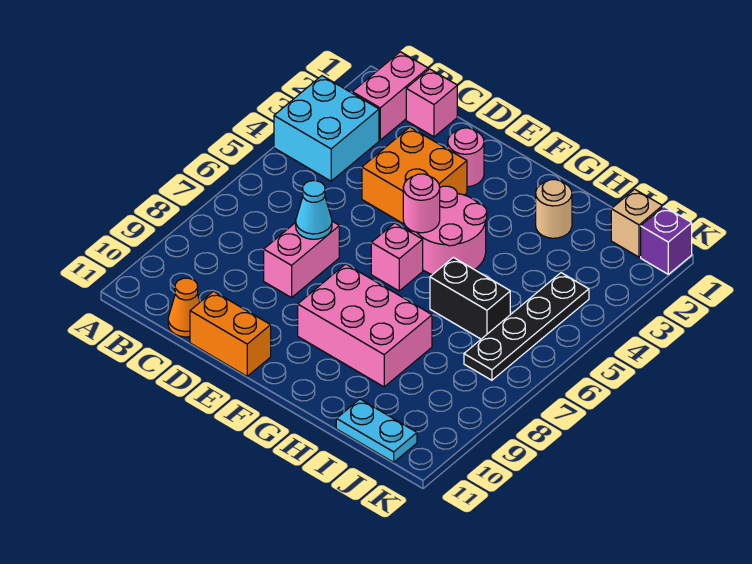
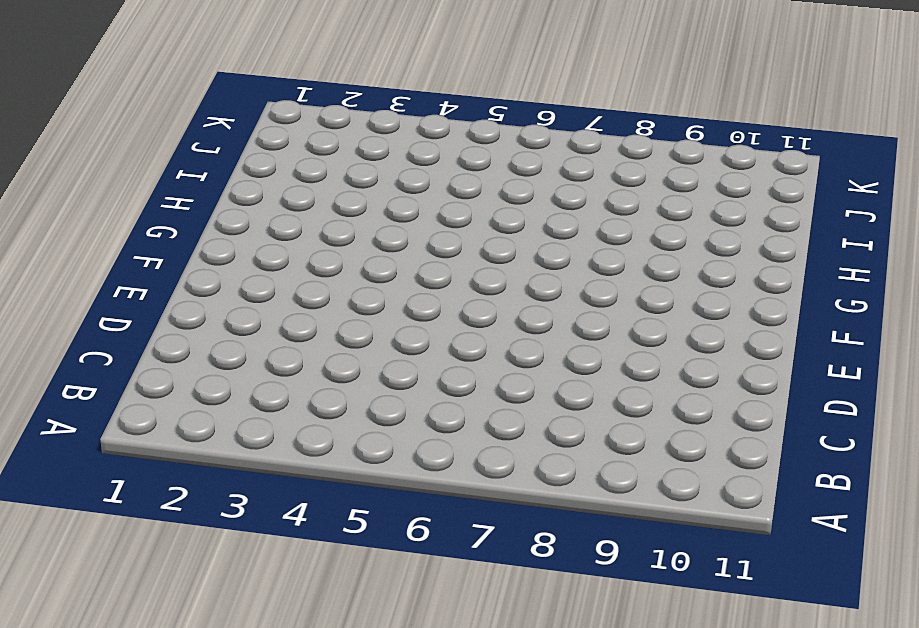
none -> cyan 2x2 brick [274,76,379,181]
none -> pink 1x2 brick [352,52,428,140]
none -> pink 1x1 brick [406,69,457,137]

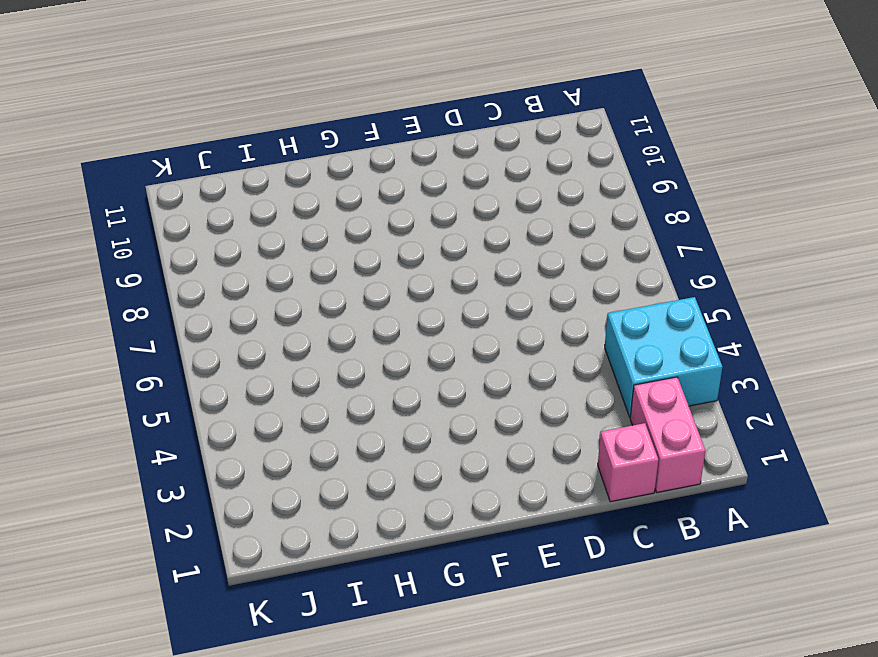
none -> orange 1x1 cone [168,278,200,337]
none -> orange 2x2 brick [362,127,467,224]
none -> pink 1x2 brick [264,221,339,298]

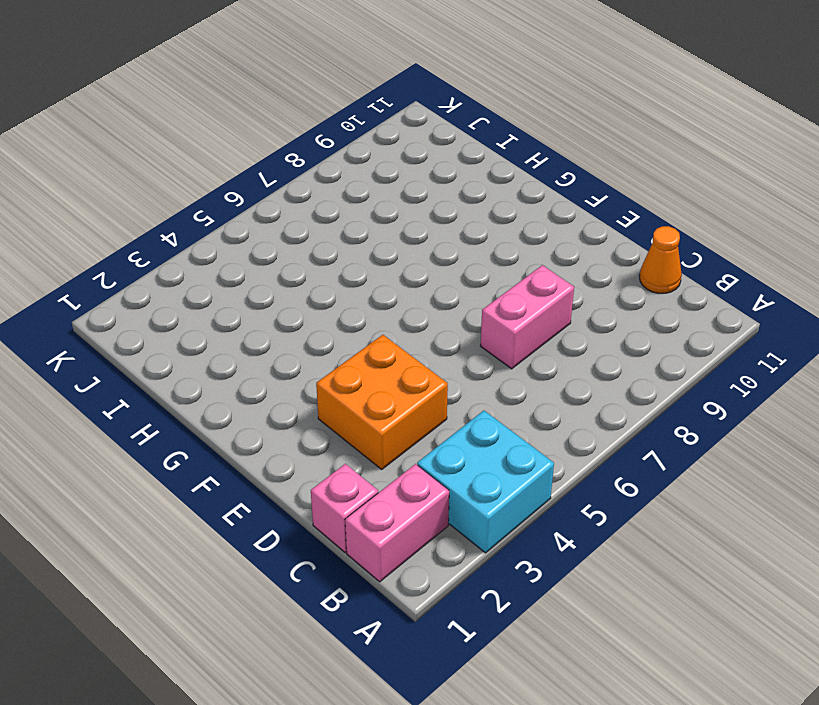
none -> orange 1x2 brick [190,291,271,376]
none -> pink 1x1 round brick [448,128,484,187]
none -> pink 2x2 round brick [411,186,487,275]

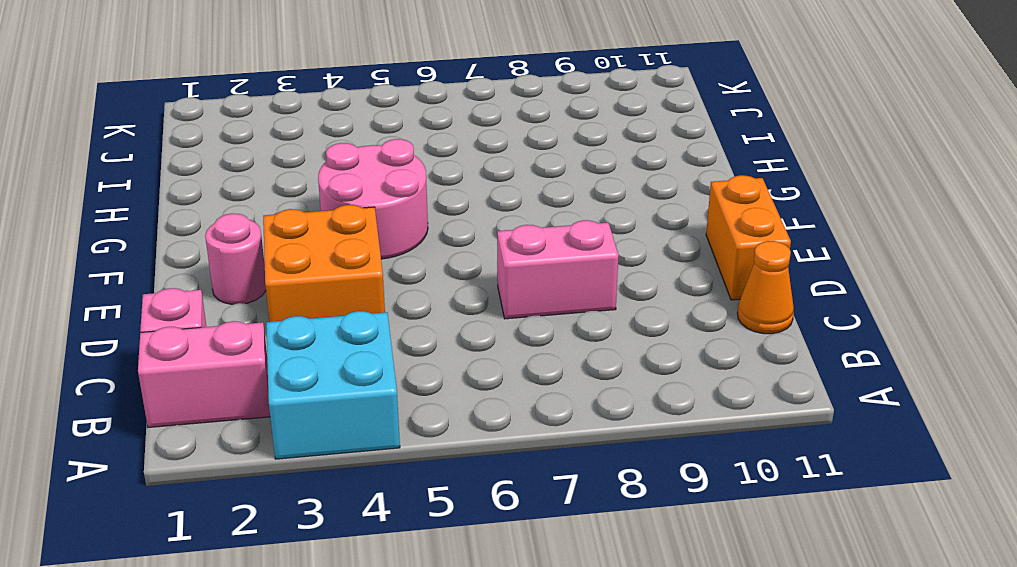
none -> pink 1x1 brick [371,223,423,291]
none -> pink 2x3 brick [298,264,432,387]
none -> tan 1x1 round brick [536,180,572,238]

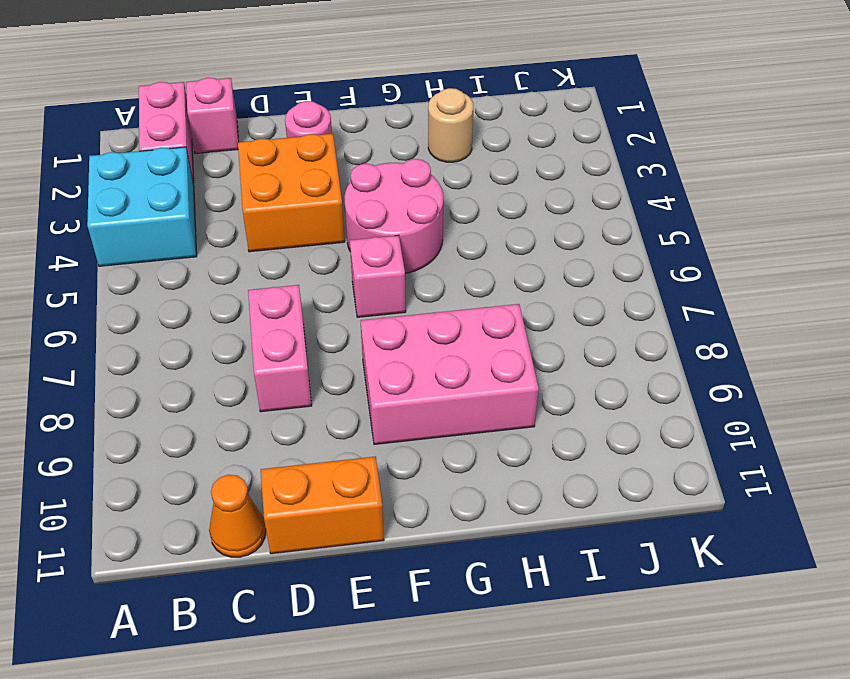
none -> black 1x2 brick [430,257,510,339]
none -> cyan 1x2 plate [336,399,417,462]
none -> tan 1x1 brick [611,189,663,257]

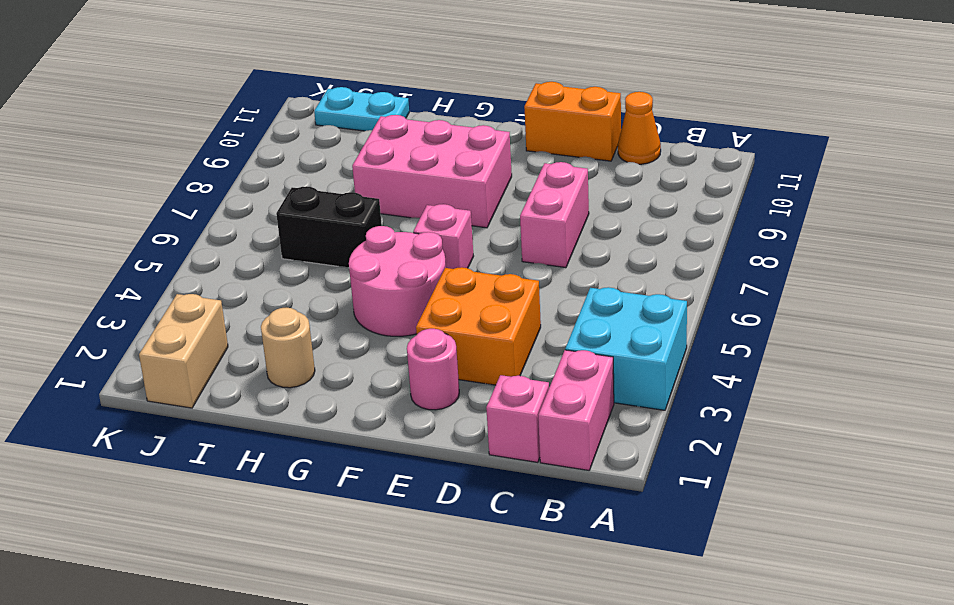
tan 1x2 brick [139,294,228,408] -> tan 1x1 brick [611,189,663,257]
none -> black 1x4 plate [464,273,589,380]
none -> purple 1x1 brick [641,207,692,274]
none -> cyan 1x1 cone [296,180,332,239]

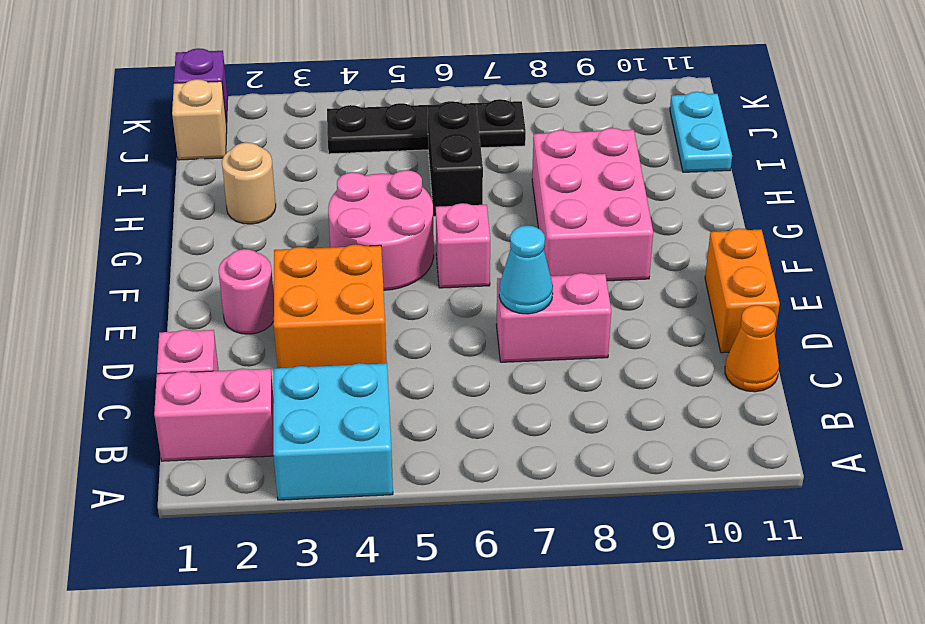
none -> pink 1x1 round brick [403,174,440,233]

